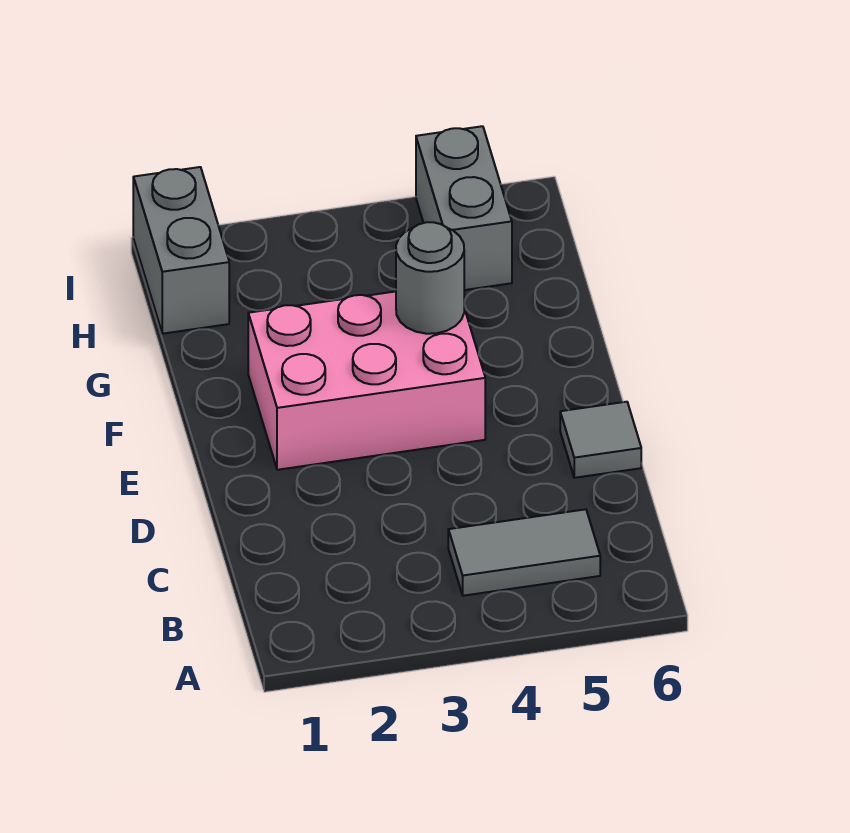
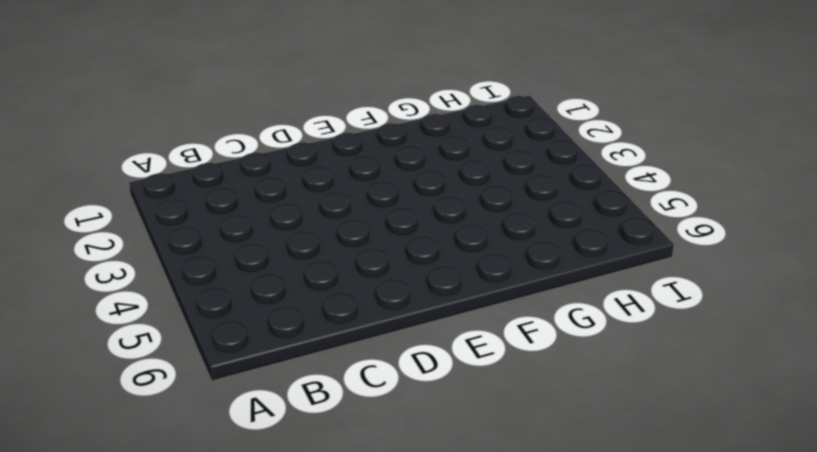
none -> grey 1x2 tile [448,509,600,596]
none -> grey 1x1 tile [560,402,641,478]

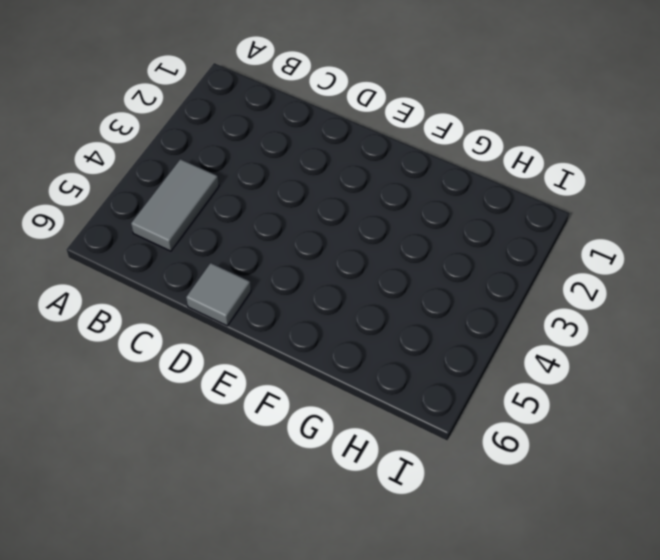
none -> pink 2x3 brick [248,291,485,470]
none -> grey 1x2 brick [133,167,229,334]

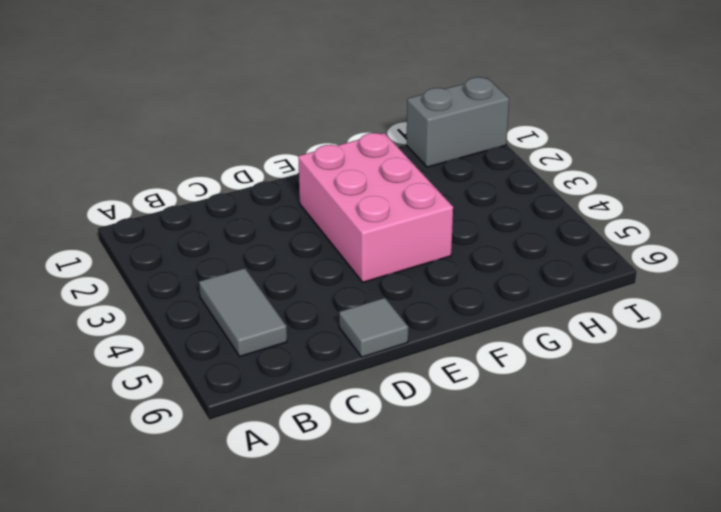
none -> grey 1x2 brick [416,126,512,290]
none -> grey 1x1 round brick [396,222,464,334]

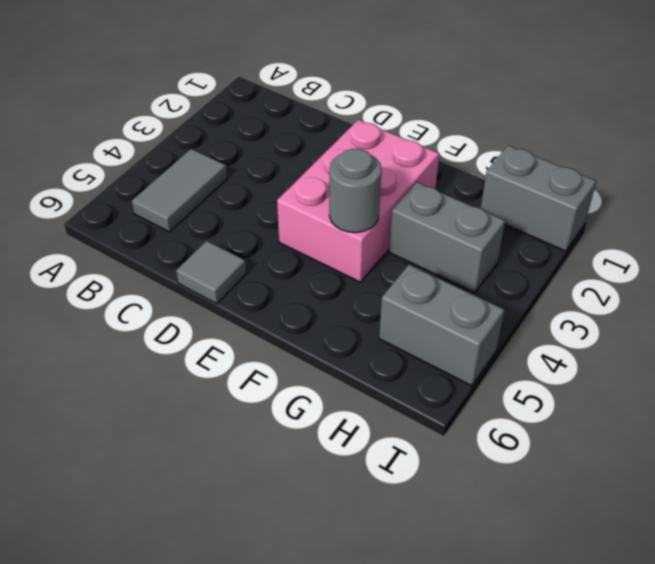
grey 1x2 brick [389,182,505,293] -> none

